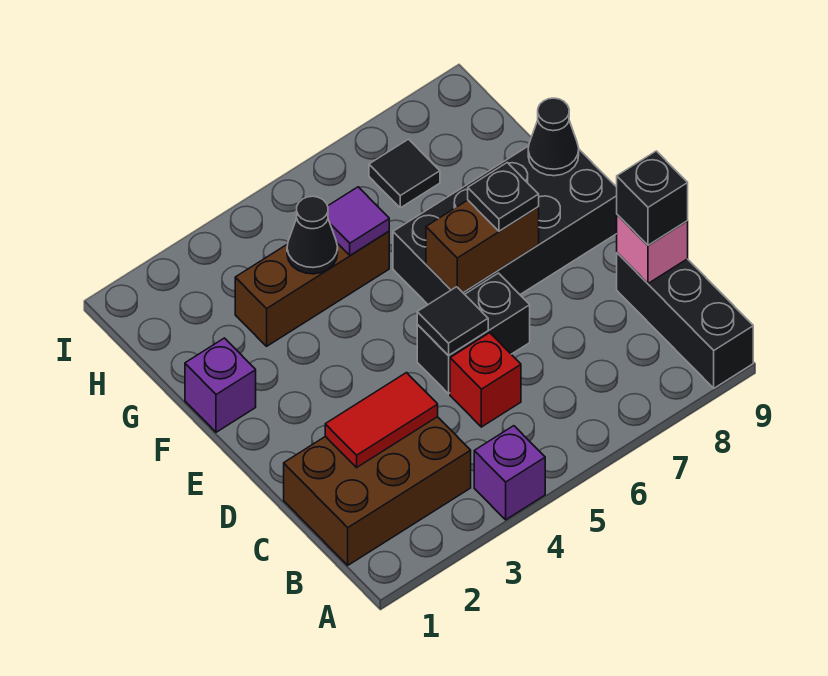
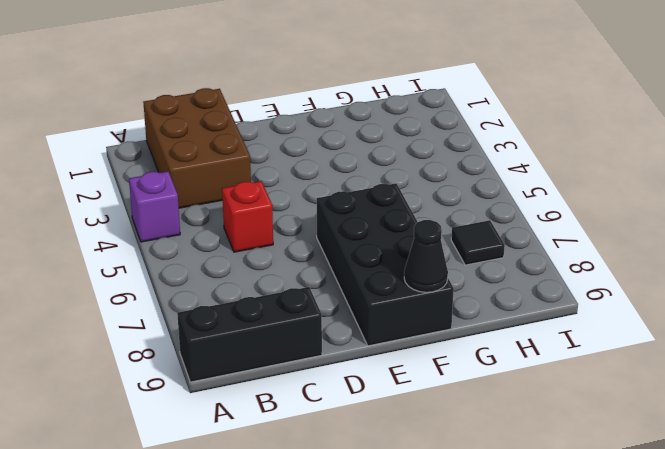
none -> black 1x2 brick [417,273,530,394]
none -> purple 1x1 brick [185,338,256,432]
none -> brown 1x3 brick [235,232,389,346]

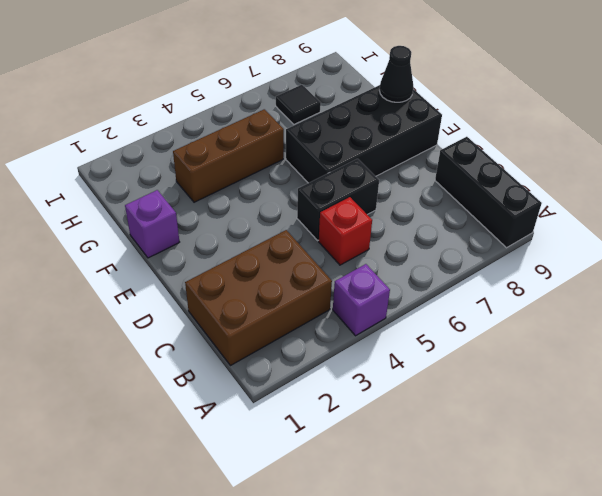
none -> red 1x2 tile [325,373,438,468]
none -> pink 1x1 brick [617,215,688,283]
none -> black 1x1 tile [417,287,488,355]

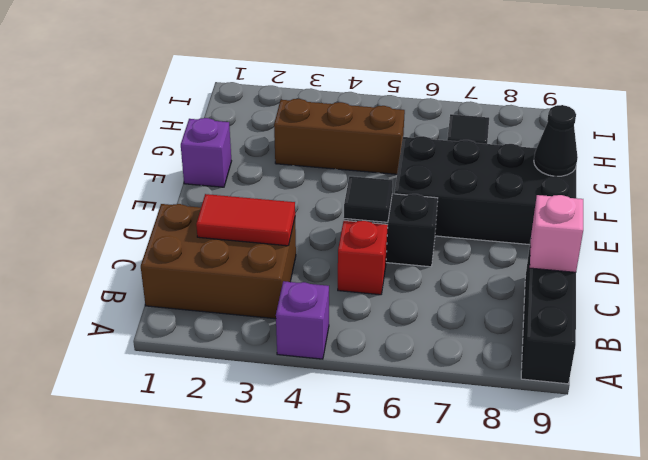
none -> brown 1x2 brick [426,200,539,292]
none -> black 1x1 cone [287,196,338,274]
none -> purple 1x1 tile [328,187,389,256]

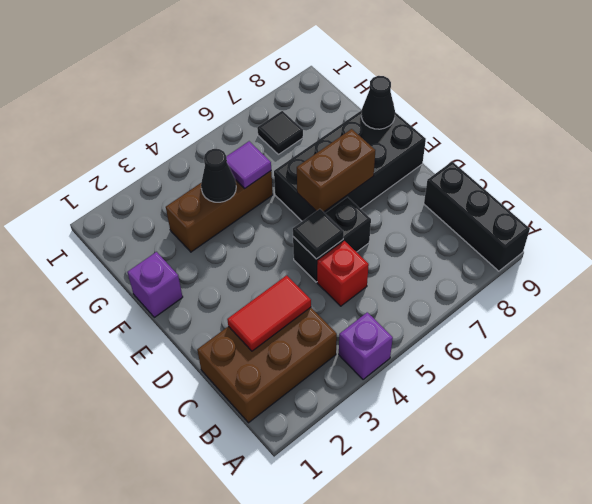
none -> pink 1x1 brick [617,215,688,283]
none -> black 1x1 brick [617,151,688,245]
none -> black 1x1 plate [468,163,539,231]

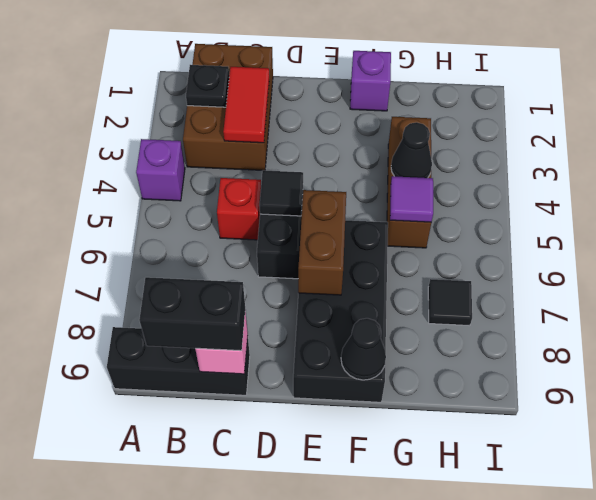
black 1x1 plate [186,65,229,107] -> black 1x1 plate moved to [468,163,539,231]
black 1x2 brick [139,277,245,351] -> black 1x1 brick [617,151,688,245]

